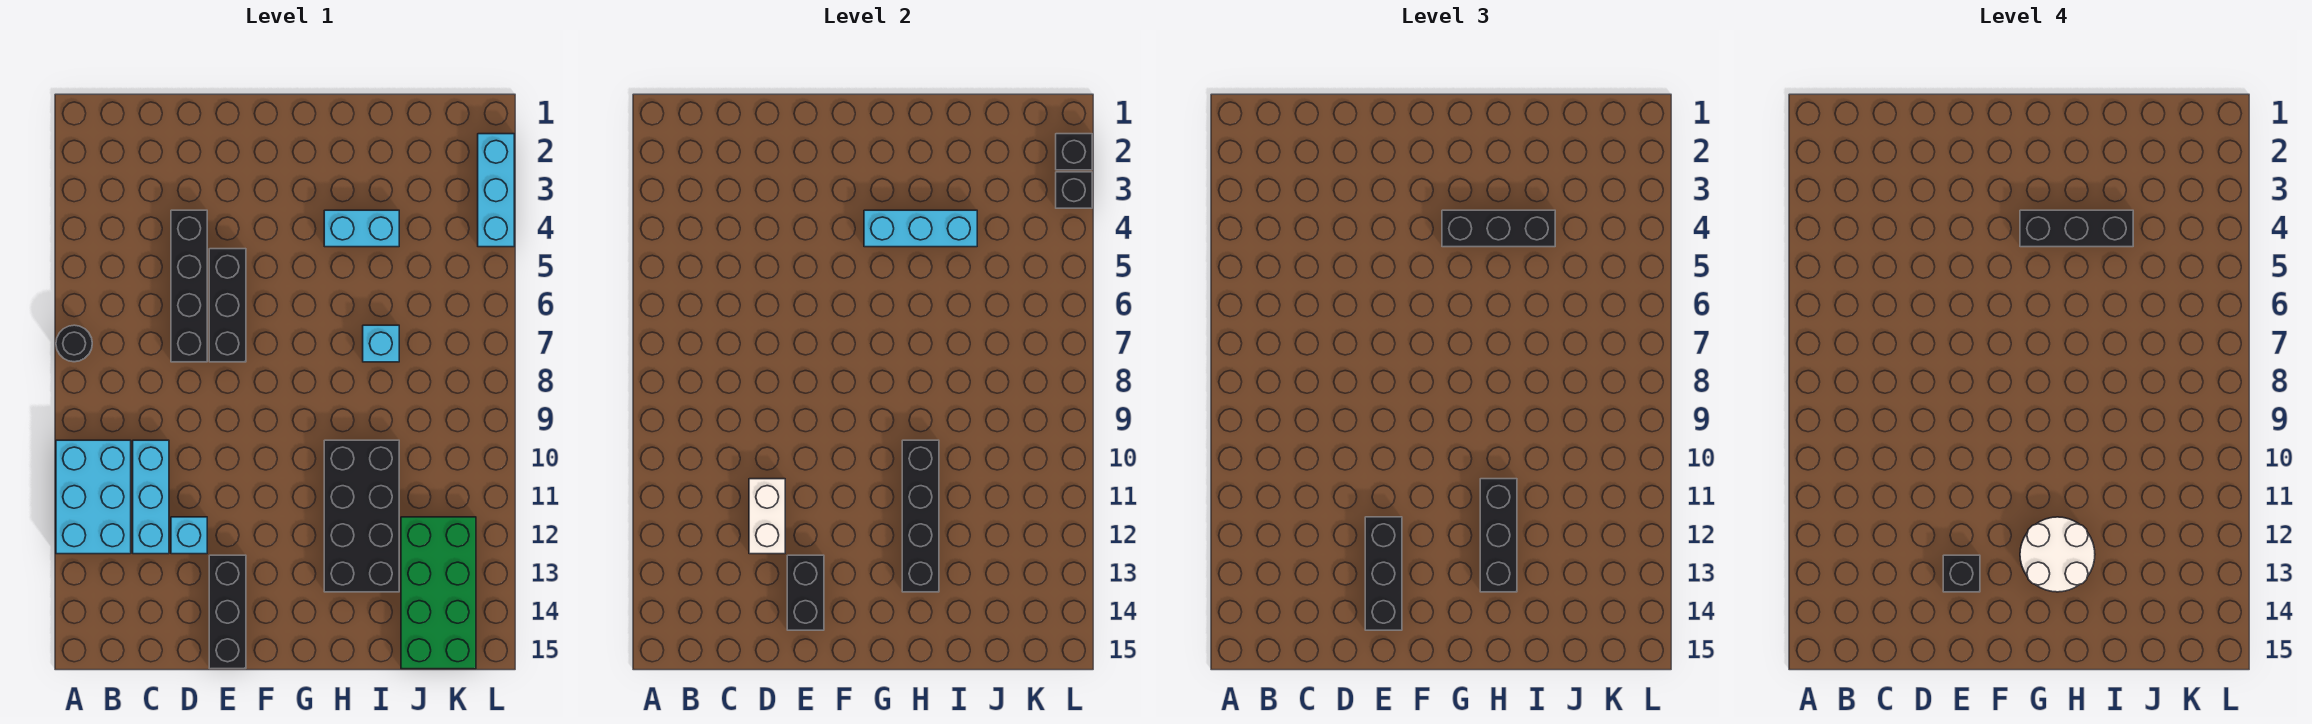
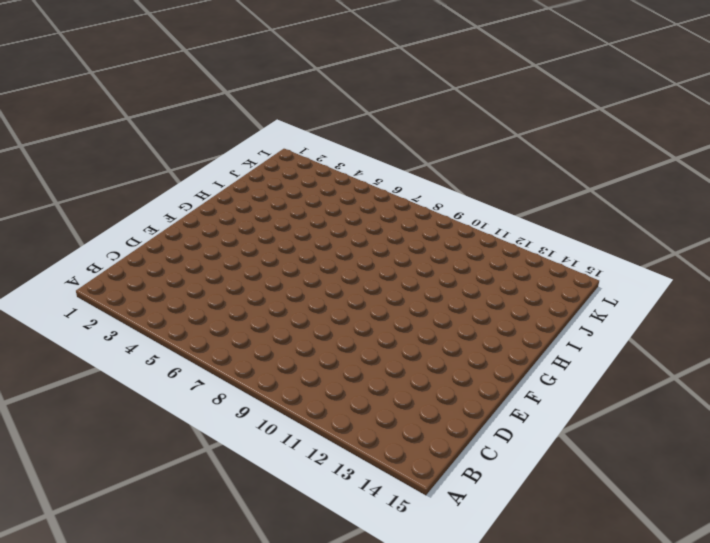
none -> black 1x1 round brick [56,325,92,362]
none -> cyan 2x3 brick [56,440,131,554]
none -> cyan 1x3 brick [133,440,169,554]

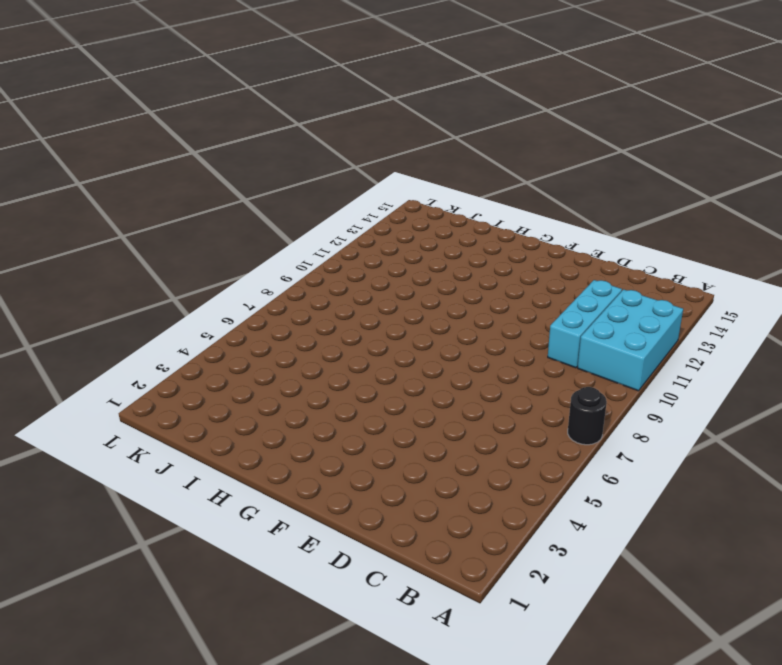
none -> black 1x4 brick [171,210,207,362]
none -> cyan 1x1 brick [171,517,207,554]
none -> black 1x3 brick [209,249,246,362]

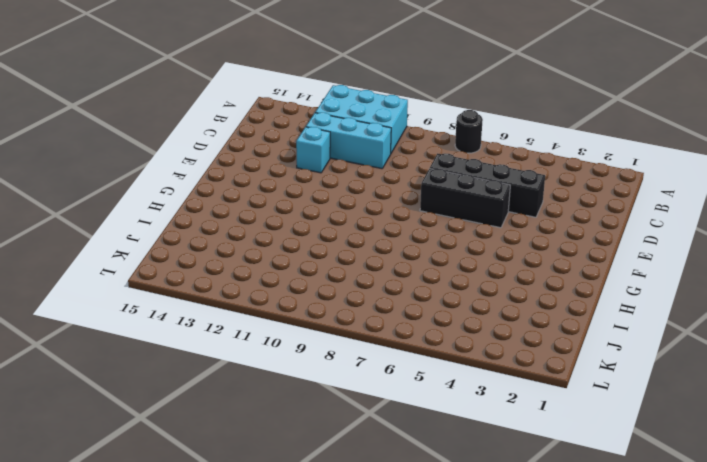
none -> black 1x3 brick [209,555,246,669]
none -> cyan 1x2 brick [324,210,399,247]
none -> black 2x4 brick [324,440,399,592]

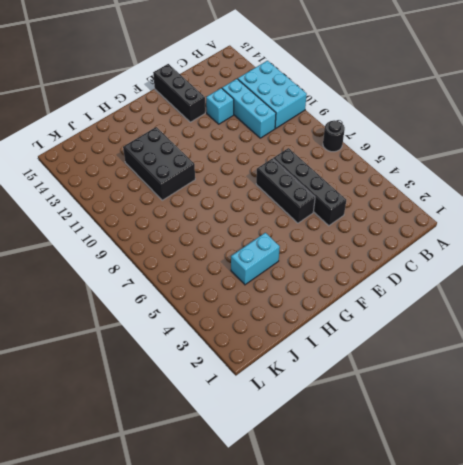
black 2x3 brick [123,127,195,200] -> black 2x4 brick [324,440,399,592]
none -> cyan 1x1 brick [363,325,399,362]
none -> green 2x4 brick [401,517,476,669]
none -> cyan 1x3 brick [478,134,514,247]

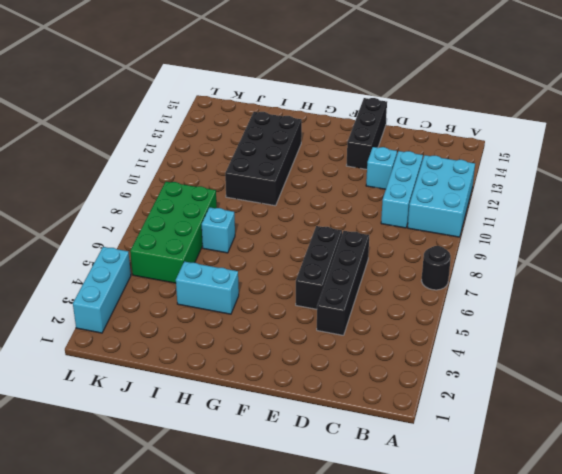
green 2x4 brick [130,182,217,283] -> green 2x4 brick moved to [401,517,476,669]
none -> white 1x2 brick [749,479,785,554]
none -> black 1x2 brick [787,555,824,630]
none -> cyan 1x3 brick [864,210,977,247]

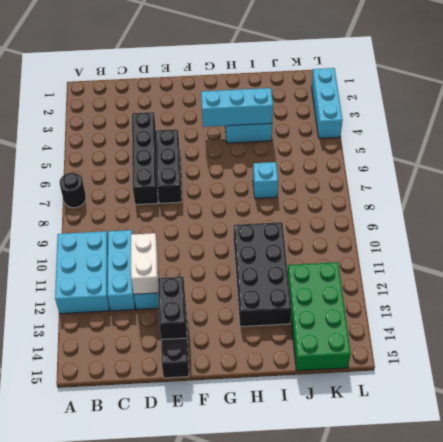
none -> black 1x4 brick [902,440,939,592]
none -> black 1x1 brick [1056,134,1092,170]
none -> black 1x1 brick [1056,172,1092,208]

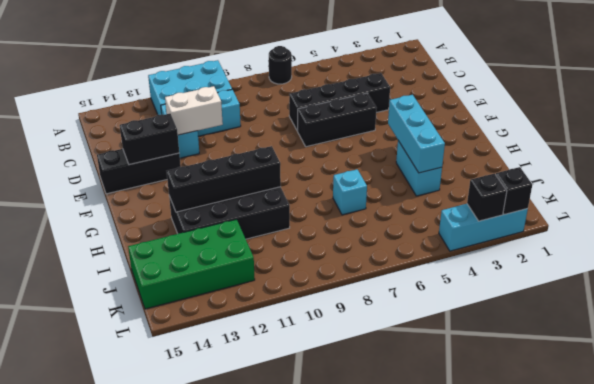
none -> black 1x3 brick [1365,517,1402,630]
none -> black 1x3 brick [1442,210,1555,247]
none -> black 1x3 brick [1480,479,1517,592]

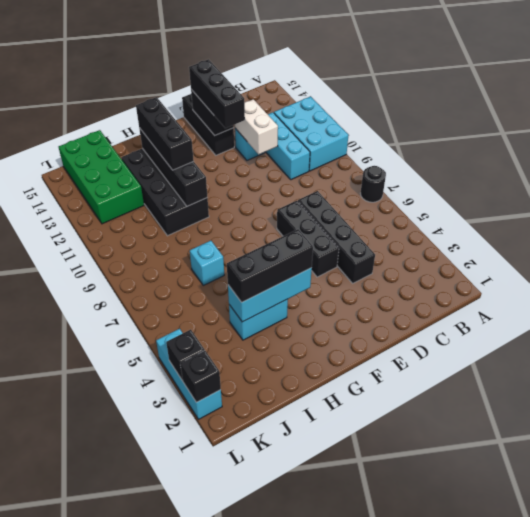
none -> black 1x1 brick [1943,555,1980,592]
none -> black 1x3 brick [2020,210,2133,247]
none -> white 2x2 round brick [2020,517,2095,592]

